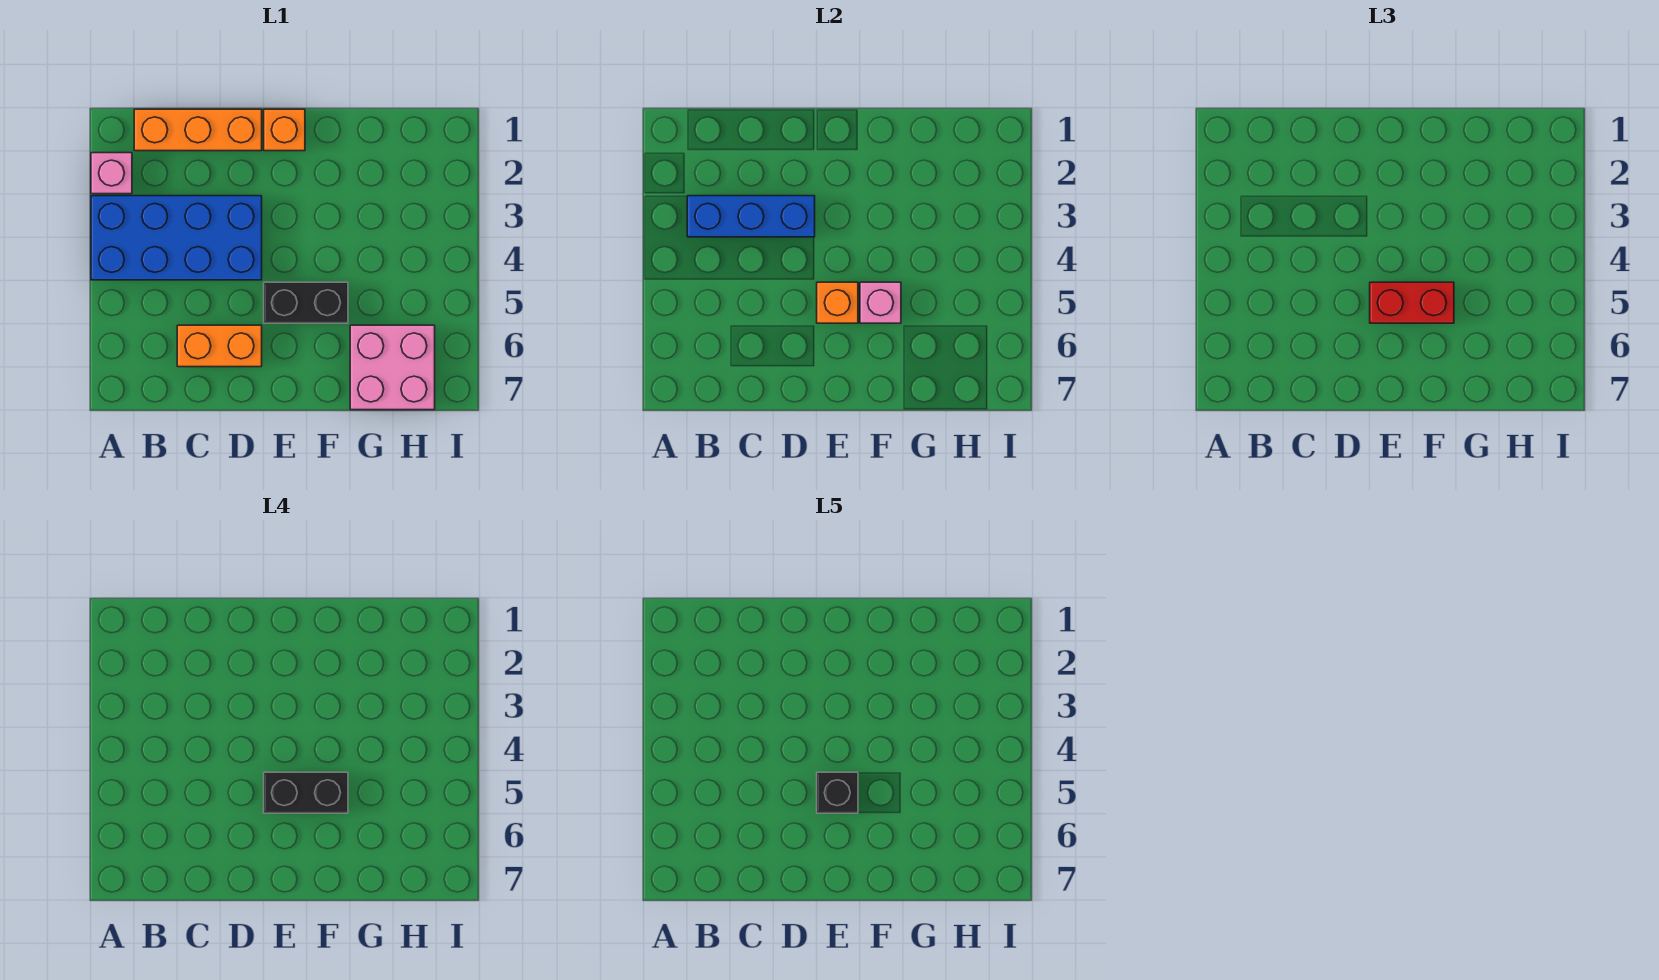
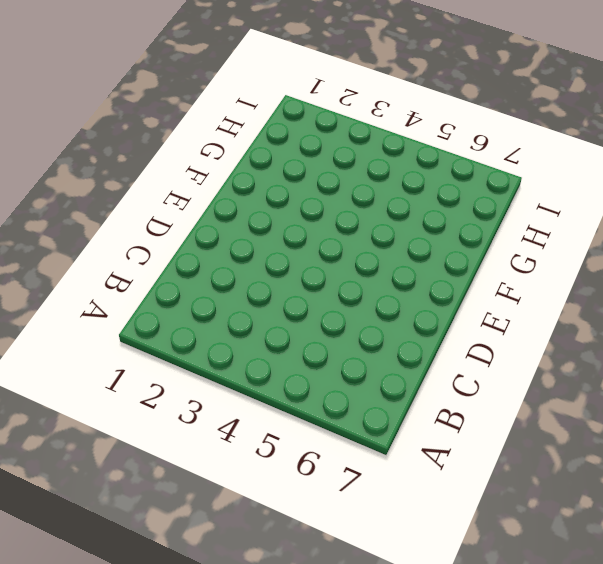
none -> pink 1x1 brick [91,153,132,194]
none -> blue 2x4 brick [91,196,262,280]
none -> orange 1x3 brick [134,109,262,151]

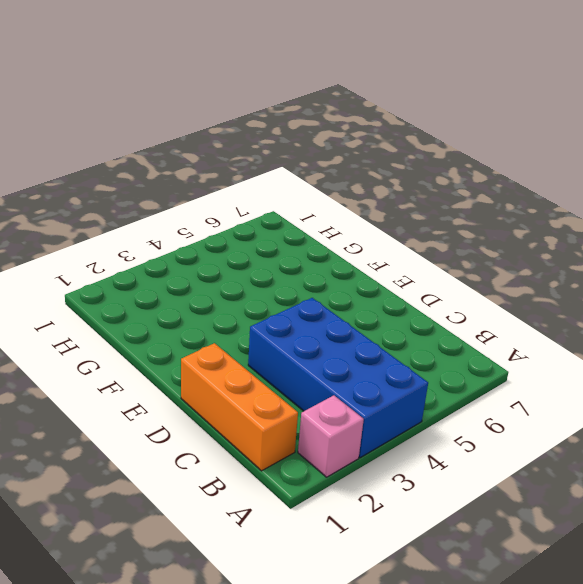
none -> orange 1x2 brick [177,325,262,367]
none -> orange 1x1 brick [264,109,305,151]
none -> black 1x2 brick [264,282,348,323]

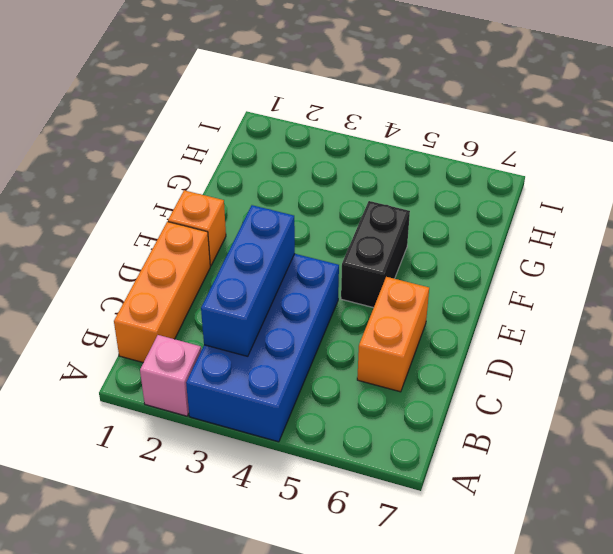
none -> pink 2x2 brick [350,325,435,410]
none -> orange 1x1 brick [817,282,858,323]
none -> pink 1x1 brick [860,282,901,323]

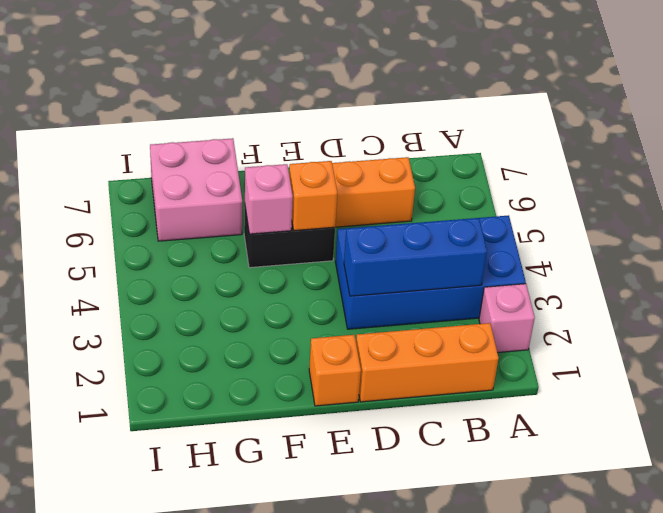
none -> red 1x2 brick [1370,282,1454,323]
none -> black 1x2 brick [264,772,348,813]
none -> black 1x1 brick [817,772,858,813]

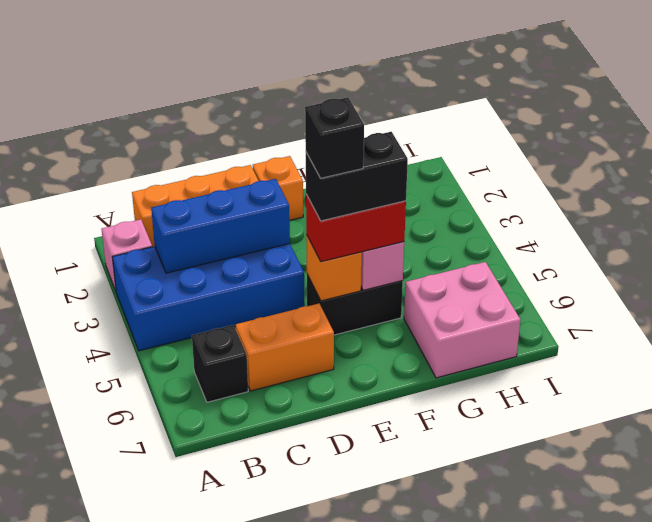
black 1x1 brick [192,325,248,402] -> none

